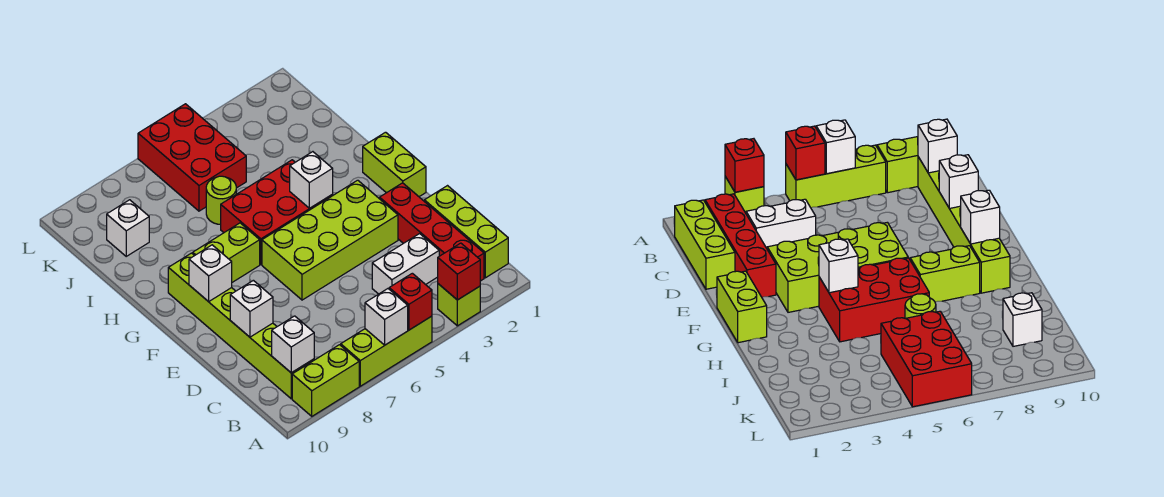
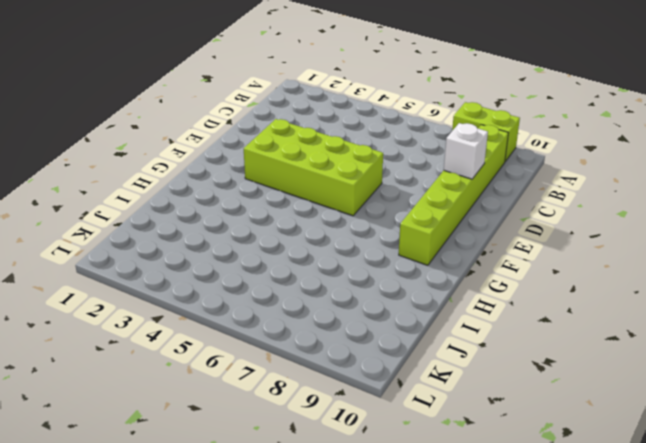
none -> lime 1x1 brick [438,284,480,326]
none -> lime 1x3 brick [341,316,432,386]
none -> lime 1x3 brick [424,186,508,278]

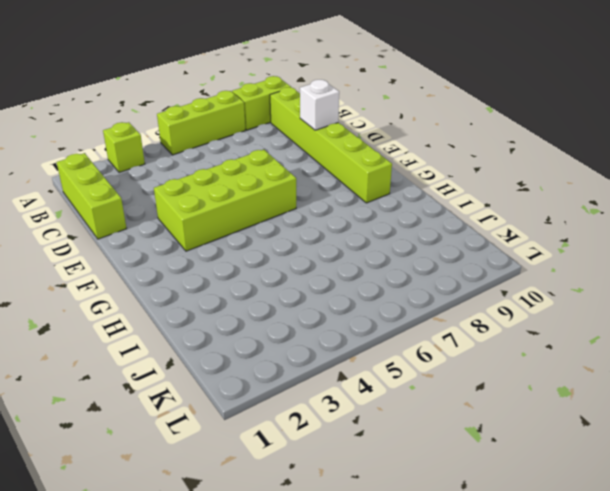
none -> red 1x4 brick [380,183,484,281]
none -> white 1x2 brick [372,234,439,294]
none -> lime 1x2 brick [363,132,426,197]

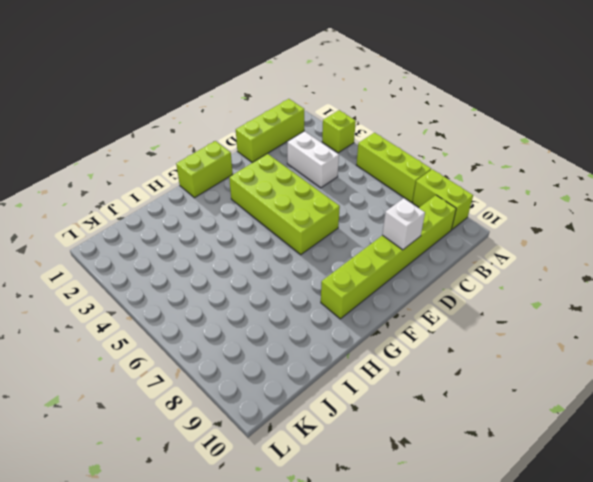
none -> red 1x4 brick [380,183,484,281]
none -> red 2x3 brick [221,160,333,264]
none -> lime 1x2 brick [193,223,260,282]

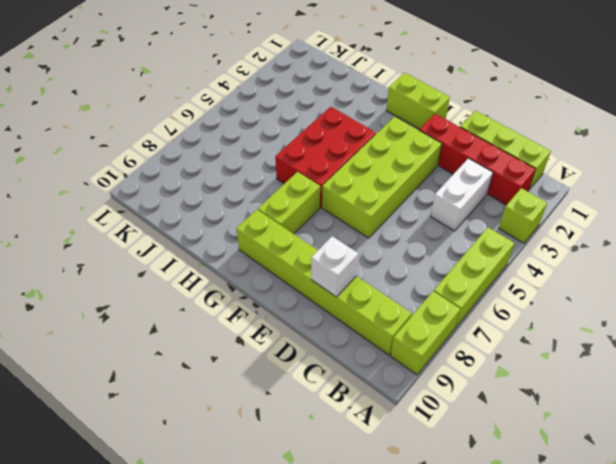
none -> lime 1x1 round brick [206,176,236,224]
none -> red 2x3 brick [138,104,246,211]
none -> white 1x1 brick [107,200,149,256]

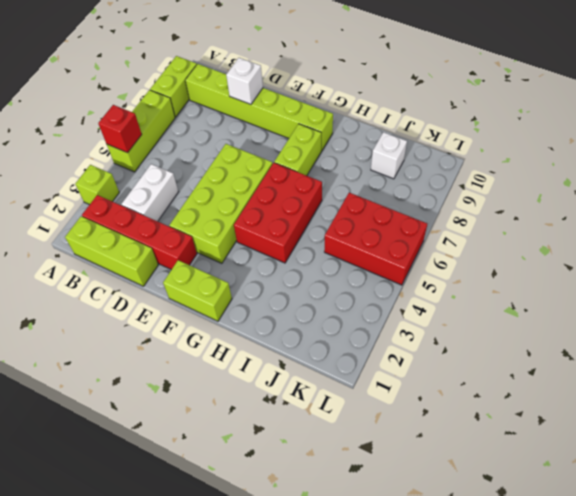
none -> lime 1x1 round brick [206,176,236,224]
none -> red 1x1 brick [438,243,480,300]
none -> white 1x1 brick [365,289,408,345]

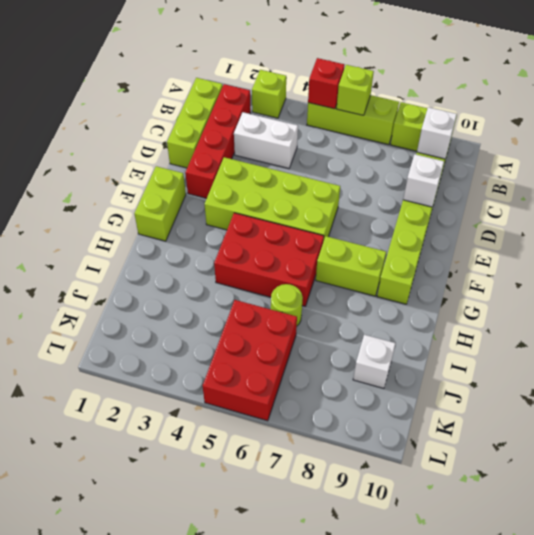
lime 1x1 brick [337,65,374,115] -> white 1x1 brick [365,289,408,345]
none -> red 1x1 brick [438,243,480,300]
none -> white 1x1 brick [189,245,232,302]
none -> white 1x1 brick [290,152,333,208]

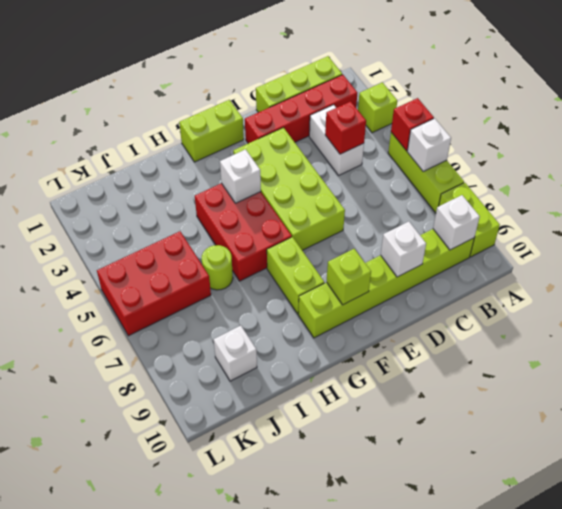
red 1x1 brick [325,101,366,154] -> red 1x1 brick moved to [438,243,480,300]
lime 1x1 brick [327,249,371,305] -> white 1x1 brick [189,245,232,302]

